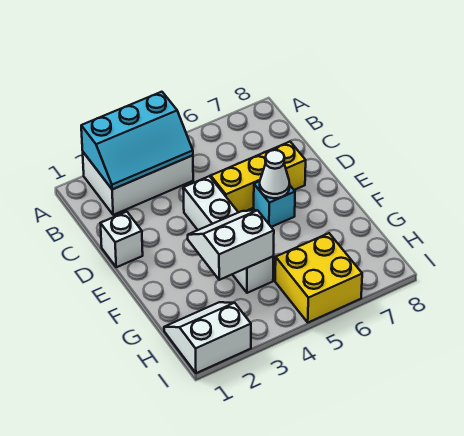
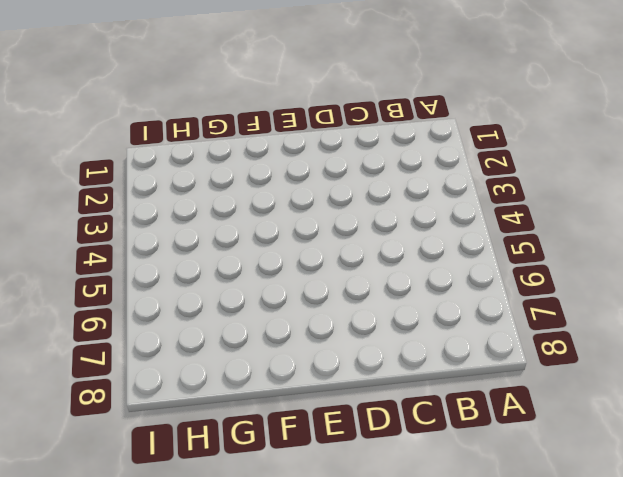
none -> white 2x3 brick [83,152,193,215]
none -> white 1x1 brick [100,212,143,267]

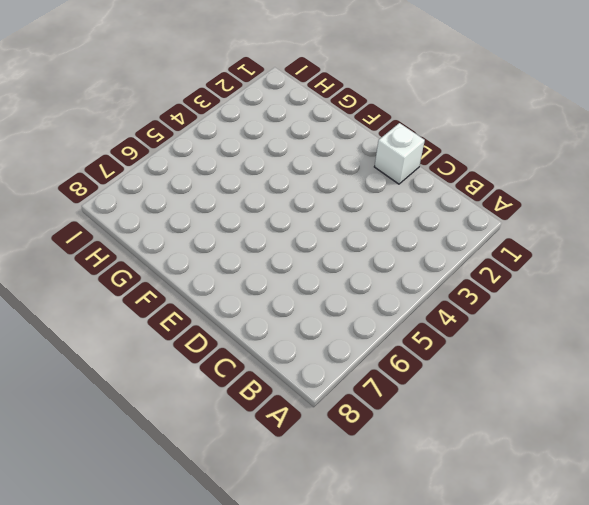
none -> white 2x3 brick [83,152,193,215]
none -> white 1x4 brick [183,176,273,293]

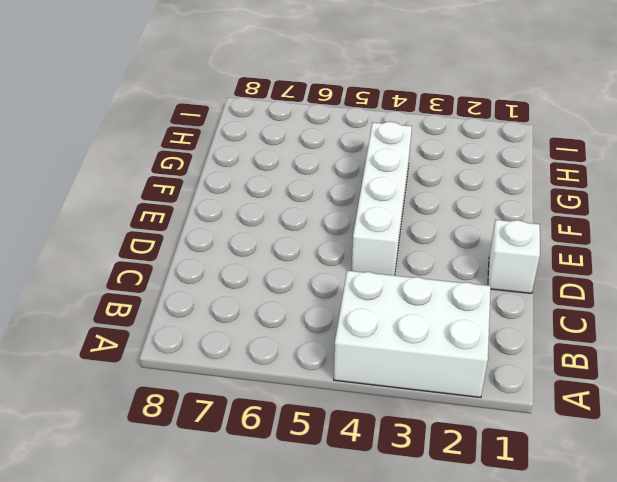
none -> yellow 1x3 brick [211,142,306,212]
none -> cyan 1x1 brick [254,181,295,227]

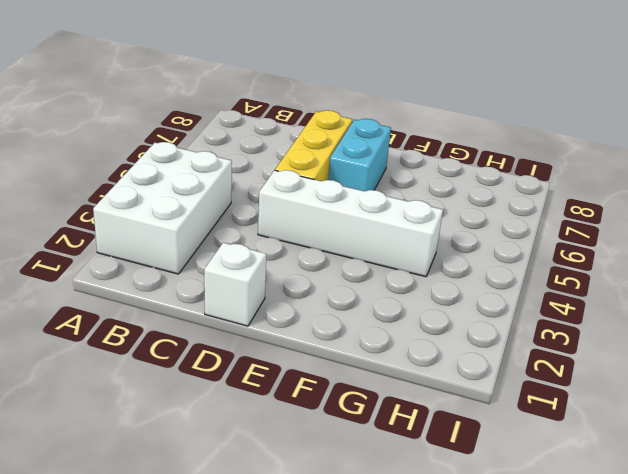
cyan 1x2 brick [328,119,391,191] -> cyan 1x1 brick [254,181,295,227]
none -> white 2x2 slope [164,302,251,373]
none -> yellow 2x2 brick [275,233,362,322]

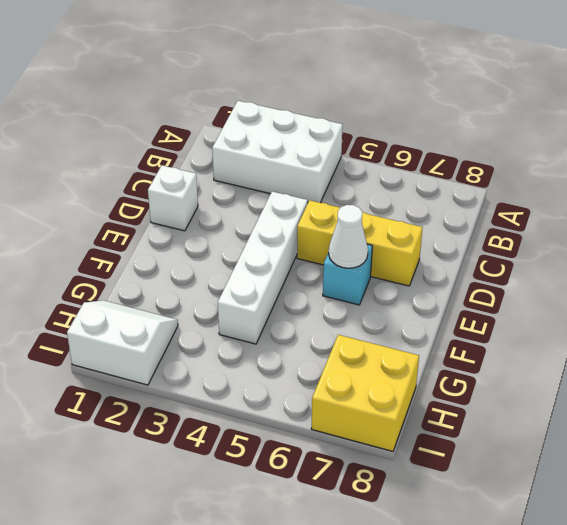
yellow 2x2 brick [311,335,419,451] -> yellow 2x2 brick moved to [275,233,362,322]
none -> cyan 2x3 slope [81,92,193,189]
none -> white 2x2 slope [188,210,274,280]

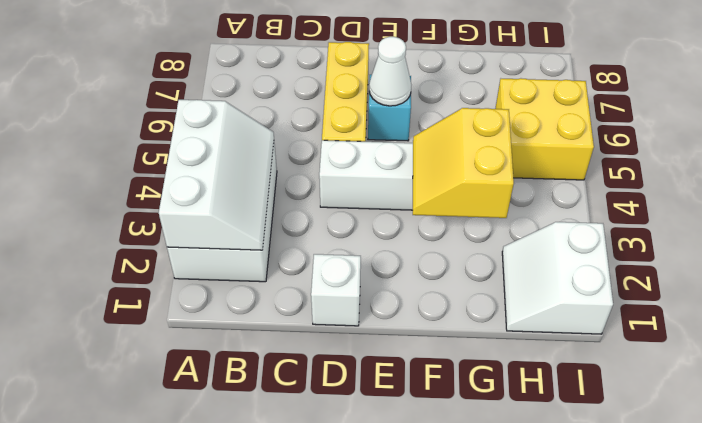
white 2x3 slope [159,100,274,250] -> cyan 2x3 slope [81,92,193,189]
yellow 2x2 slope [413,108,514,218] -> white 2x2 slope [188,210,274,280]

